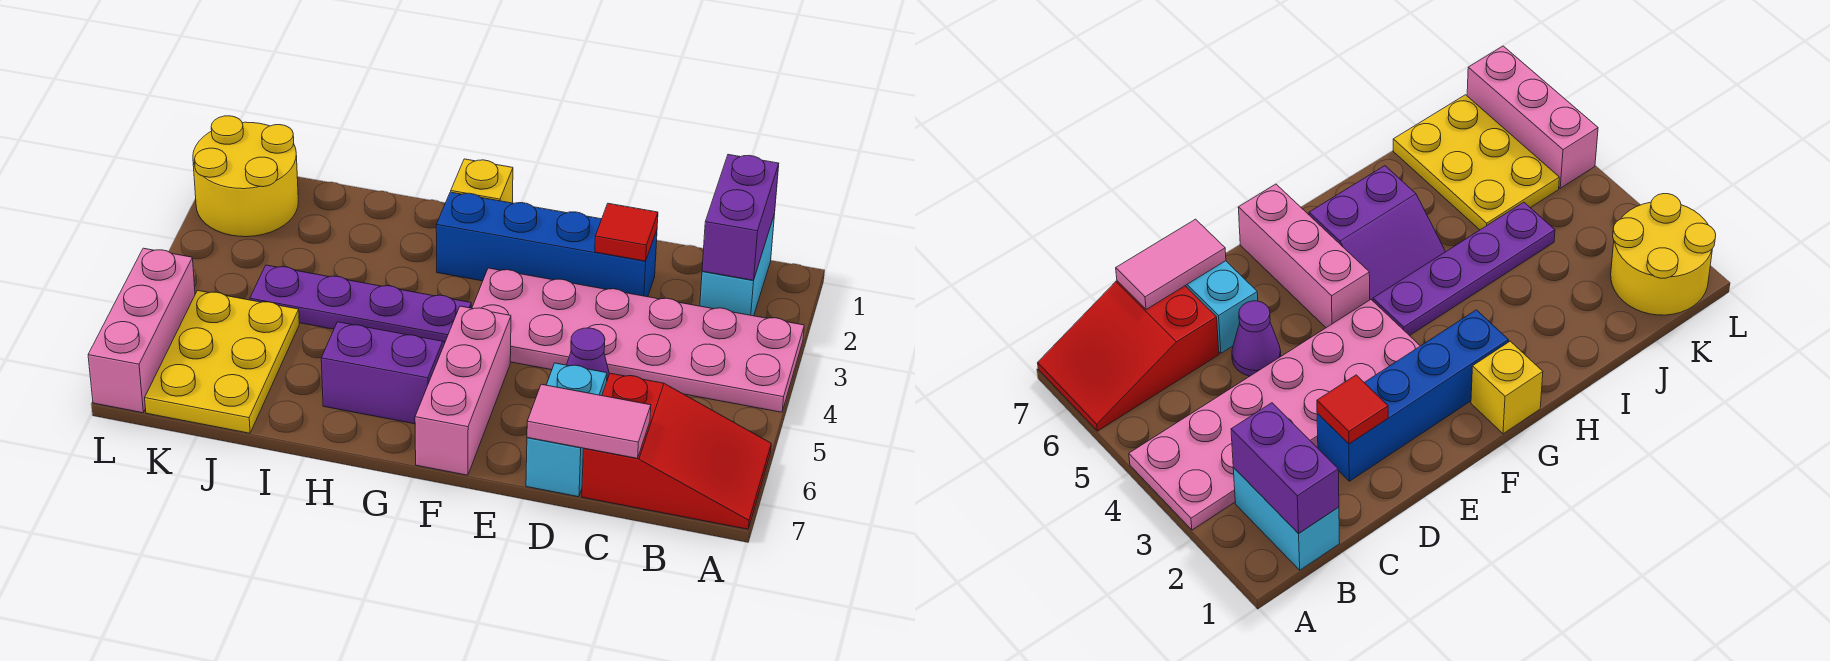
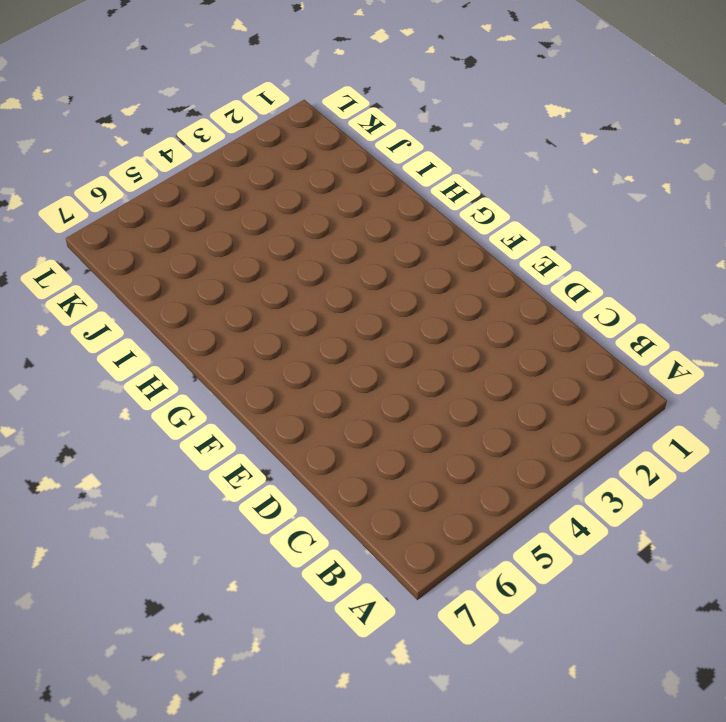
none -> pink 2x6 plate [472,268,804,412]
none -> red 2x3 slope [582,373,771,529]
none -> cyan 1x2 brick [700,214,775,316]

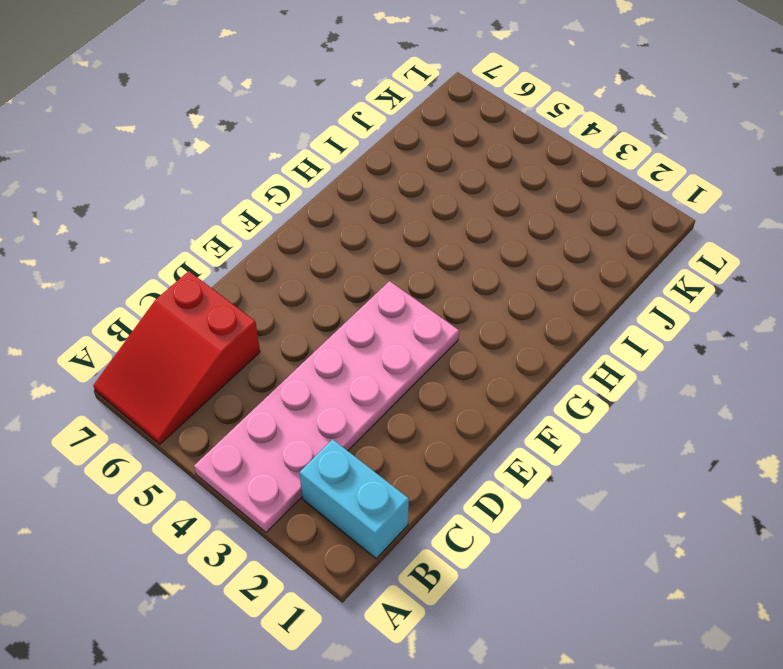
none -> blue 1x4 brick [436,192,657,297]
none -> purple 1x1 cone [567,328,609,380]
none -> cyan 1x2 brick [526,363,607,497]

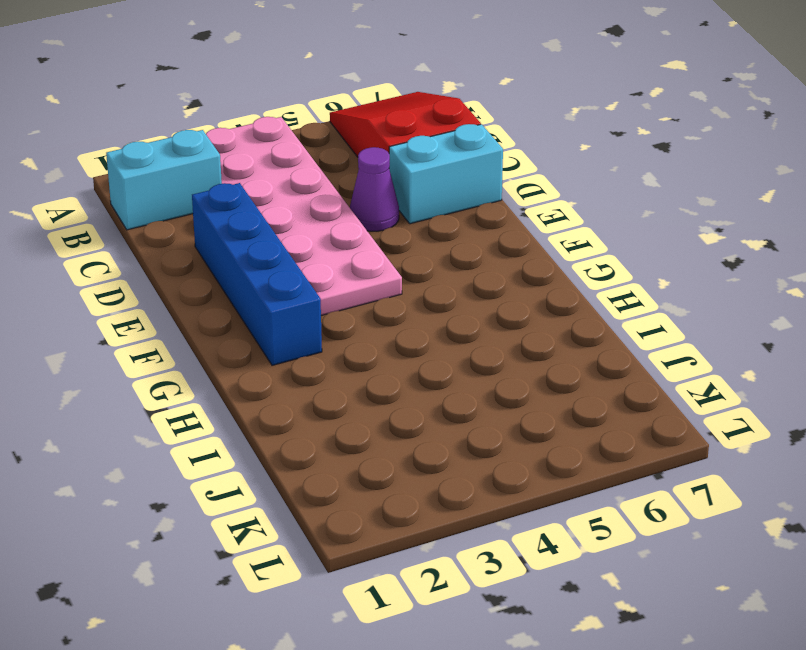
none -> pink 1x3 brick [415,306,511,475]
none -> yellow 1x1 brick [451,159,513,203]
none -> purple 1x4 plate [250,265,471,342]

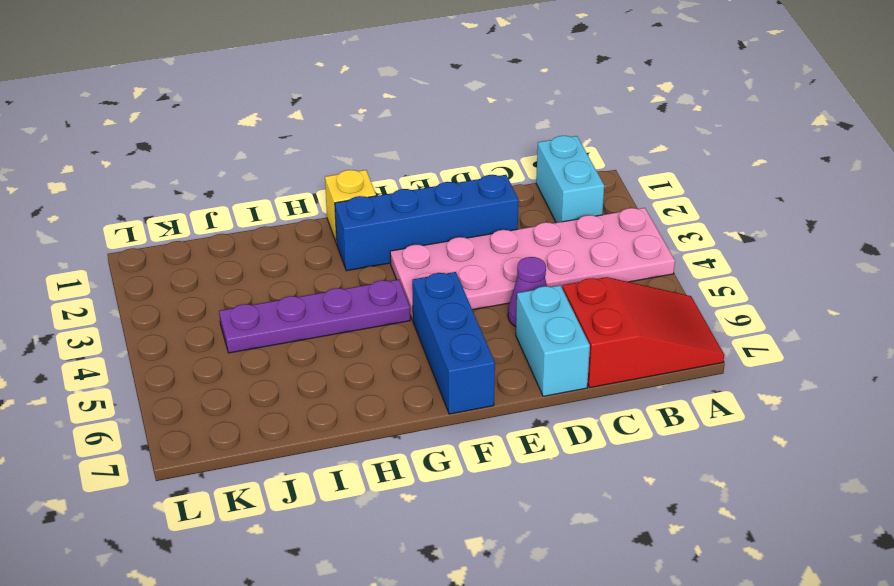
blue 1x3 brick [412,272,495,414] -> pink 1x3 brick [415,306,511,475]
none -> purple 2x2 slope [321,322,445,424]
none -> yellow 2x3 plate [145,290,299,433]
none -> yellow 2x2 round brick [193,116,298,237]

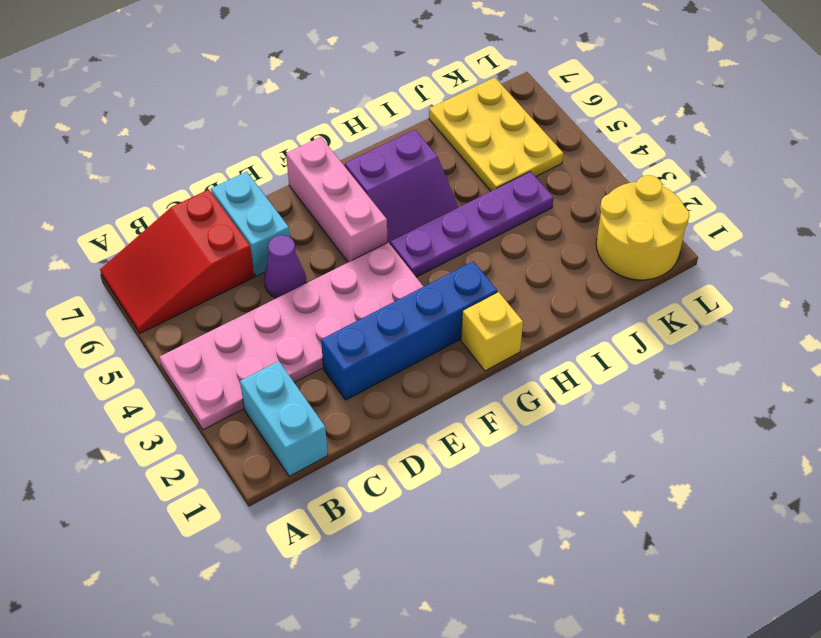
none -> pink 1x3 brick [88,248,195,413]
none -> purple 1x2 brick [702,155,779,280]
none -> pink 1x2 tile [527,384,651,458]

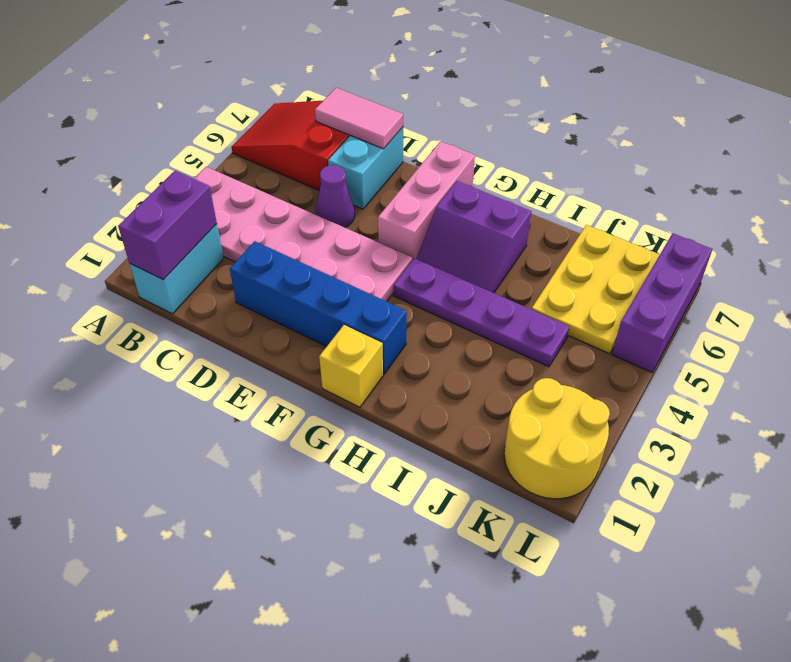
purple 1x3 brick [612,233,712,372] -> pink 1x3 brick [88,248,195,413]
none -> red 1x1 tile [595,203,658,261]

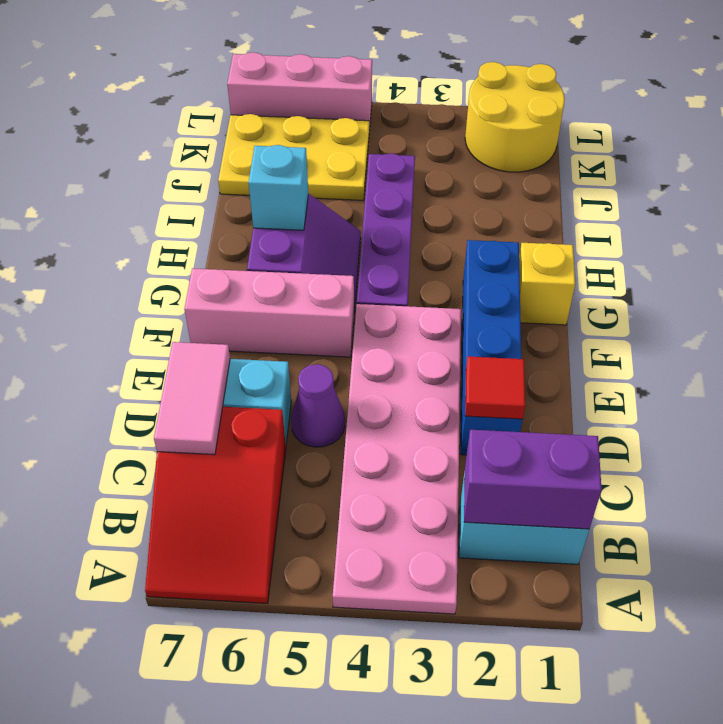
cyan 1x1 brick [249,145,308,230] -> none

